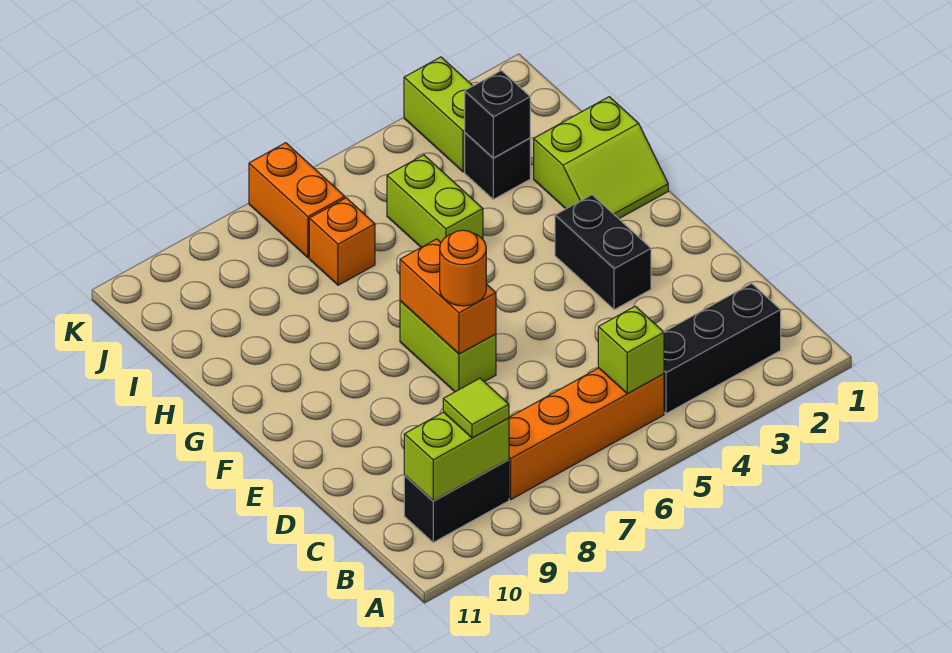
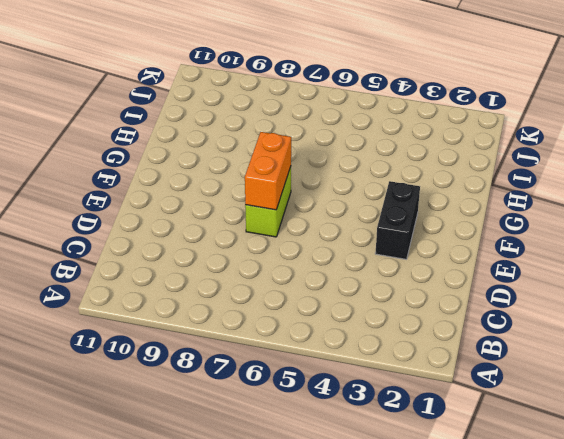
none -> black 1x3 brick [664,283,781,414]
none -> orange 1x4 brick [509,368,664,499]
none -> black 1x2 brick [404,460,509,542]

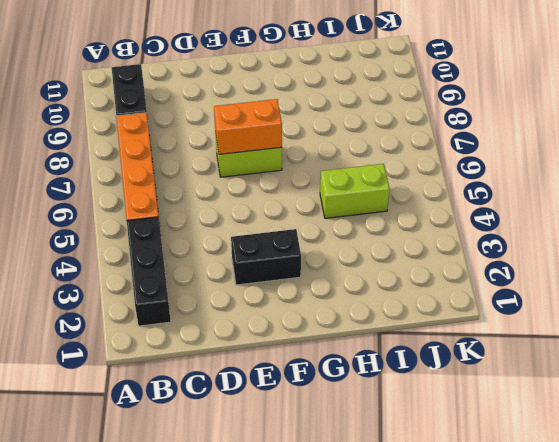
none -> lime 2x2 slope [534,97,668,219]
none -> black 1x1 brick [465,133,530,199]
none -> orange 1x1 brick [309,198,375,285]

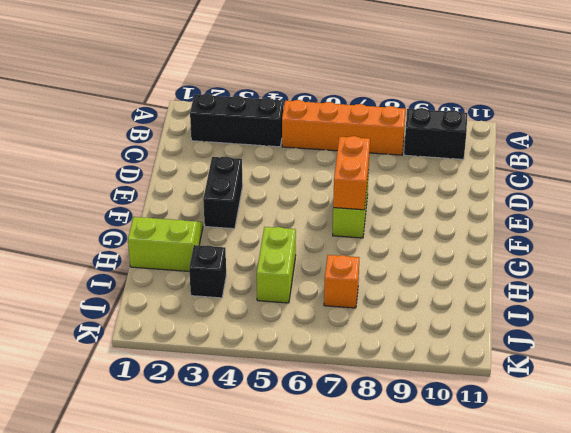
none -> lime 1x2 brick [404,57,473,172]
none -> orange 1x2 brick [249,143,345,258]
none -> lime 1x1 brick [598,306,664,394]

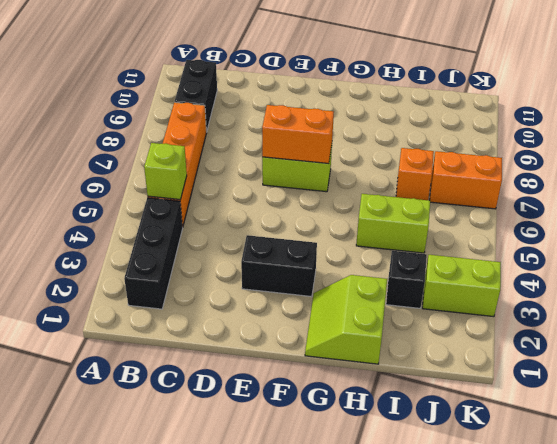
none -> lime 1x2 brick [404,412,509,501]
none -> black 1x1 brick [465,71,530,158]
none -> lime 1x1 tile [443,378,509,438]

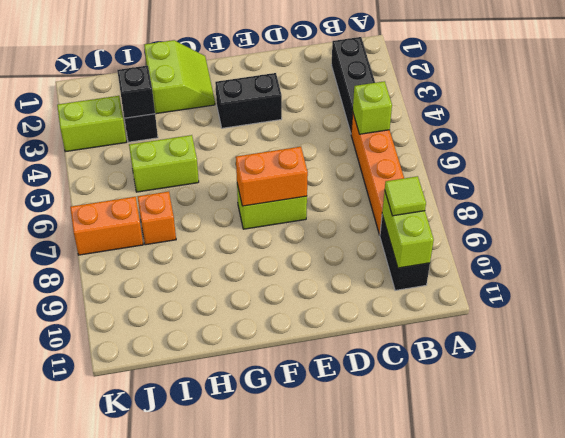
none -> orange 1x1 round brick [440,230,486,306]

